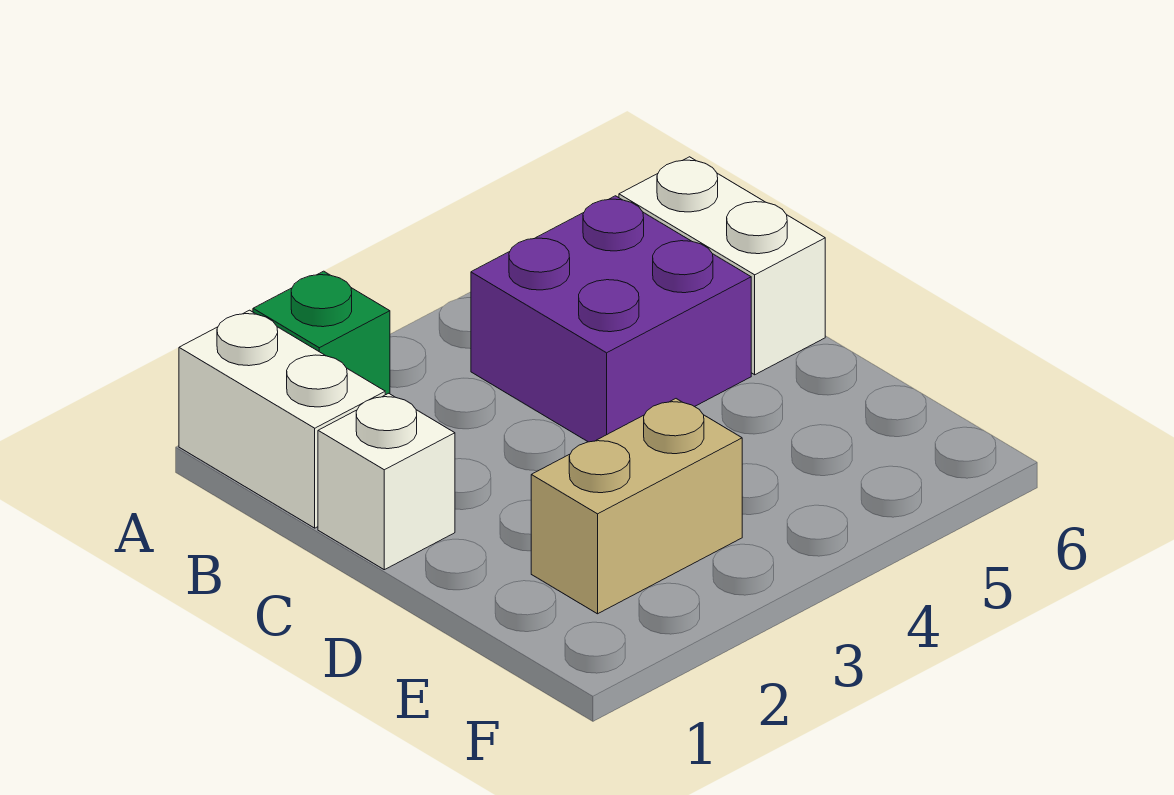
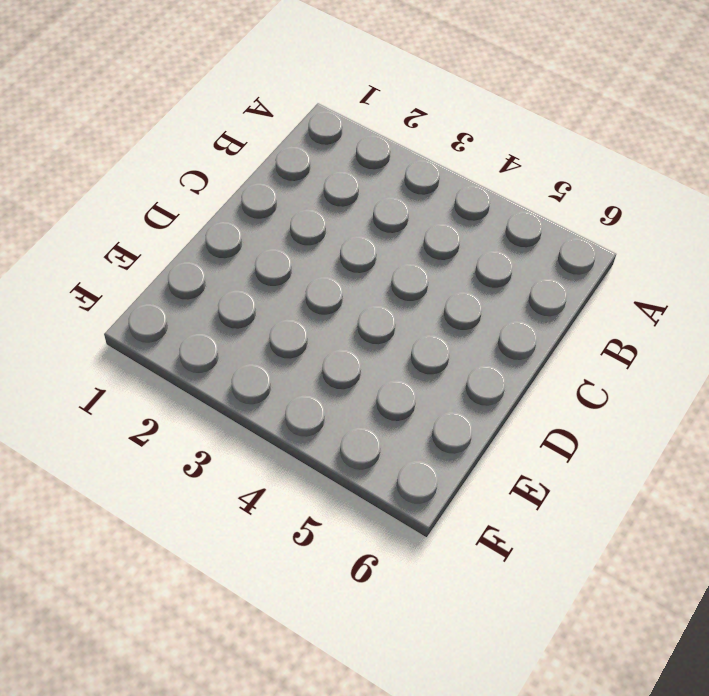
none -> white 1x2 brick [179,310,385,528]
none -> green 1x1 brick [253,271,390,395]

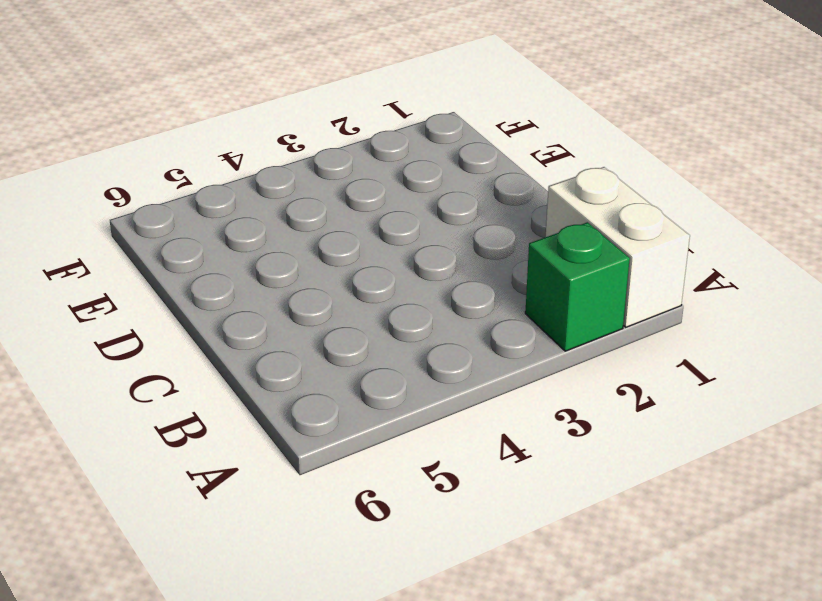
none -> purple 2x2 brick [471,196,751,442]
none -> white 1x2 brick [619,157,825,375]

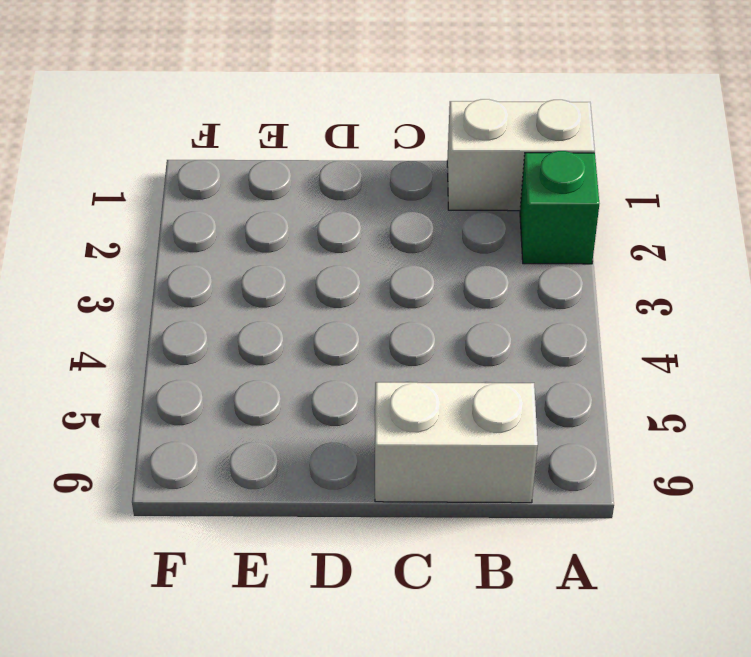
none -> purple 2x2 brick [471,196,751,442]
none -> white 1x1 brick [318,393,455,570]

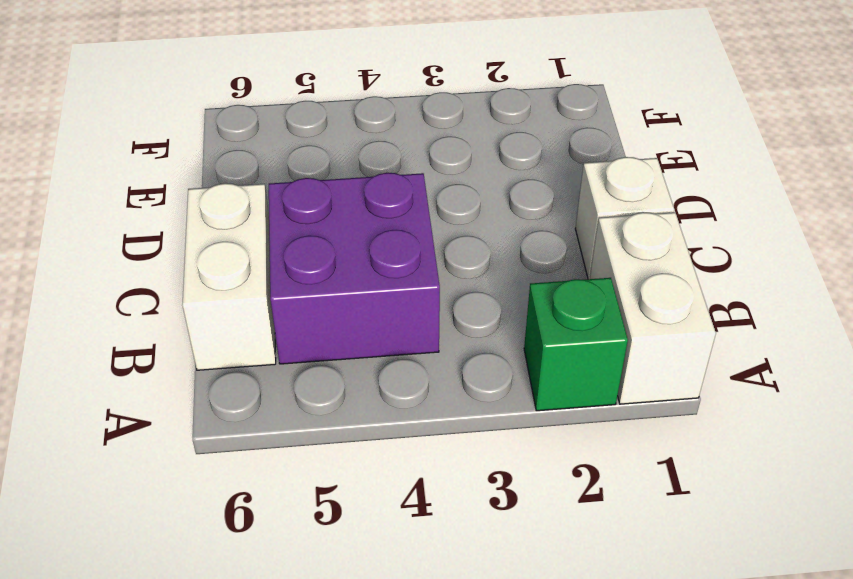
none -> tan 1x2 brick [531,399,742,614]

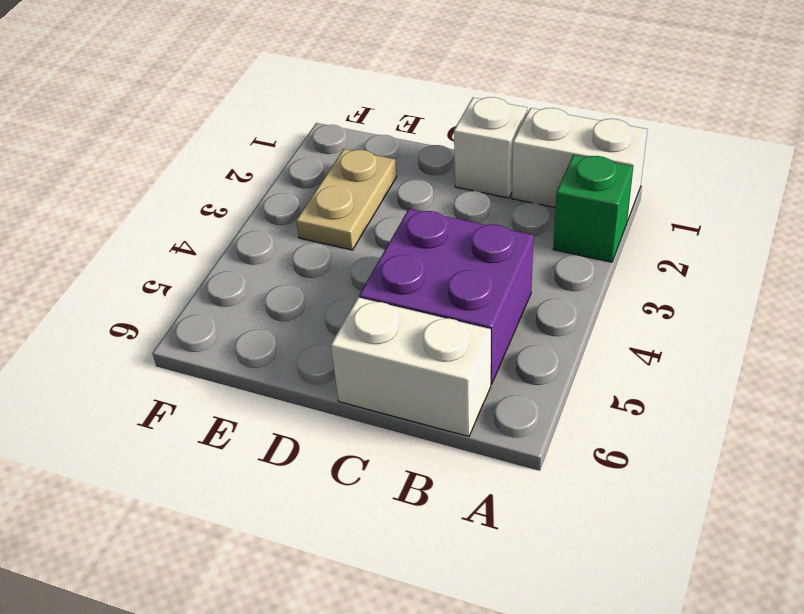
tan 1x2 plate [296,149,397,250] -> tan 1x2 brick [531,399,742,614]

